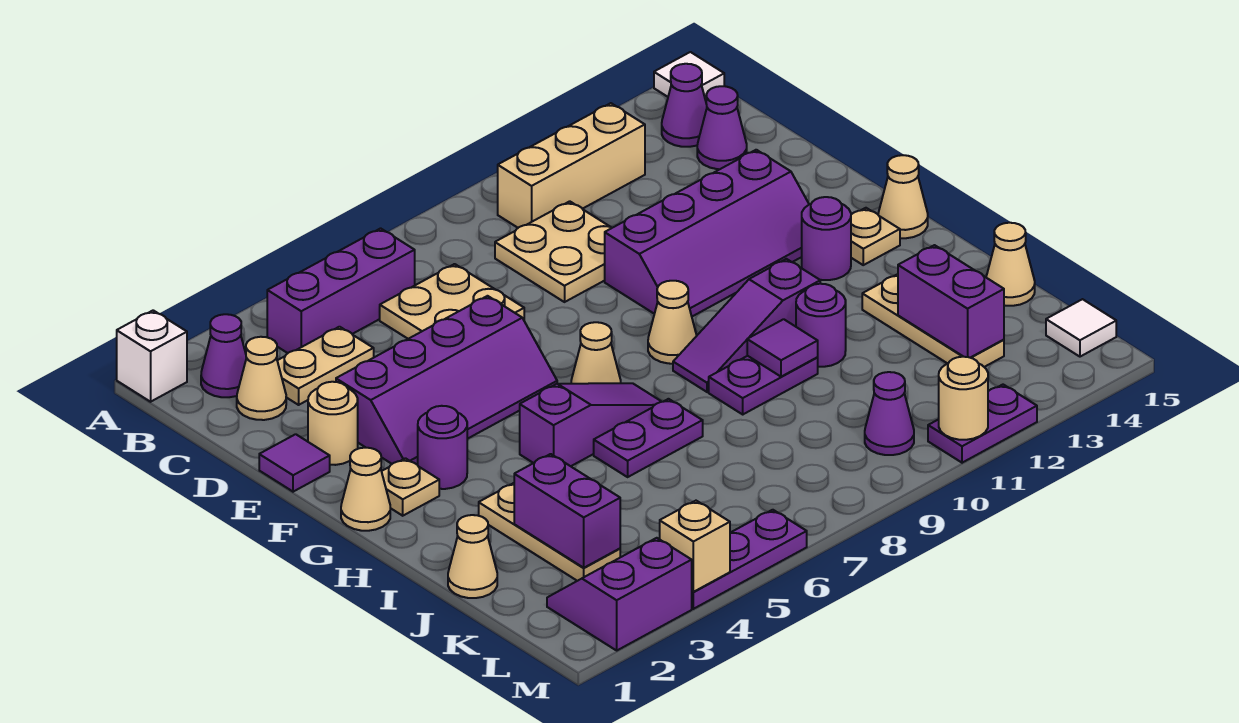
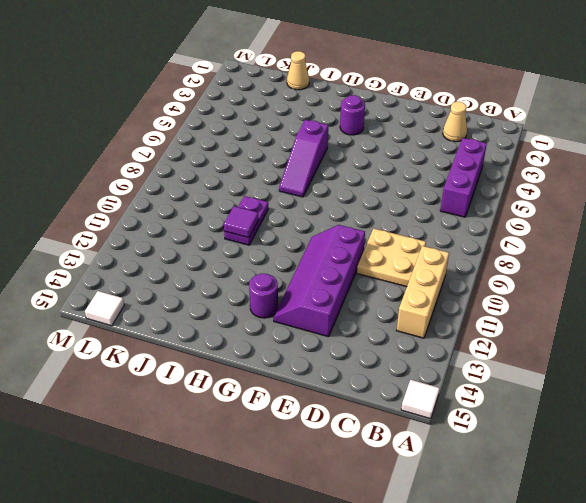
none -> white 1x1 brick [117,310,187,402]
none -> purple 1x1 cone [201,314,246,397]
none -> purple 1x1 cone [662,64,707,147]
none -> tan 1x2 plate [277,327,374,405]

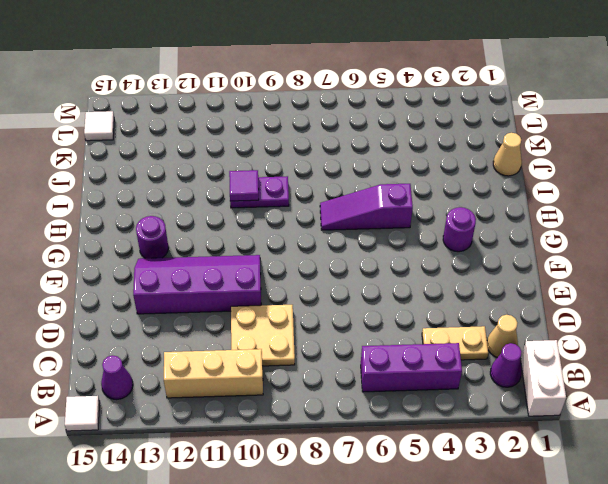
white 1x2 brick [521,340,566,416] -> white 1x1 brick [117,310,187,402]
none -> tan 2x2 plate [380,264,524,339]
none -> purple 1x1 cone [697,86,747,169]
none -> purple 1x1 tile [259,434,330,492]
none -> tan 1x1 round brick [308,382,358,465]

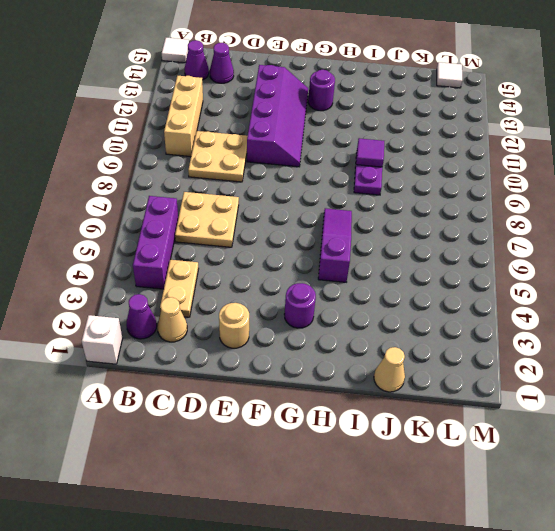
none -> purple 1x1 tile [259,434,330,492]
none -> purple 2x4 slope [336,296,557,465]
none -> tan 1x1 cone [341,448,390,531]
none -> tan 1x1 plate [382,458,439,516]

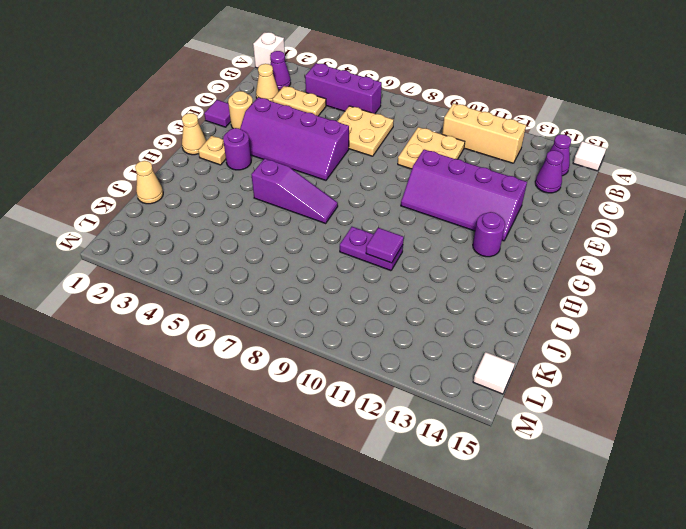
none -> tan 1x1 cone [571,322,621,384]
none -> tan 1x1 cone [648,281,697,364]
none -> tan 1x1 plate [851,208,900,265]
none -> tan 1x1 cone [878,155,928,238]

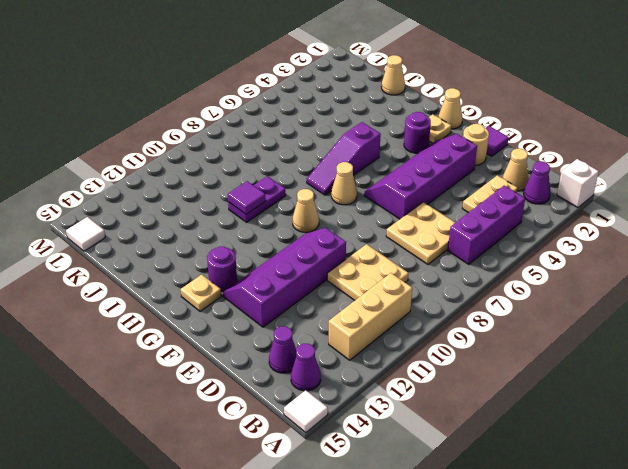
none -> tan 1x1 cone [878,155,928,238]
none -> purple 1x3 slope [673,259,820,392]
none -> tan 1x3 plate [479,483,620,581]
none -> purple 1x2 plate [594,399,703,477]

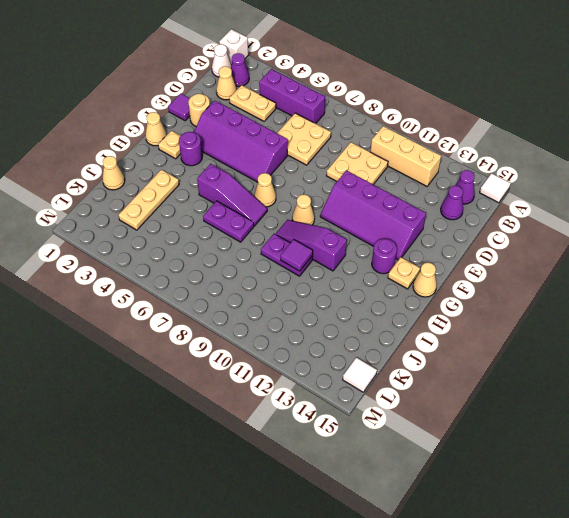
white 1x1 cone [212,44,231,77] -> none
none -> purple 1x1 round brick [796,284,846,367]
none -> tan 1x3 plate [862,274,1004,367]
none -> tan 1x1 cone [986,223,1035,306]
none -> purple 2x2 slope [547,538,692,650]

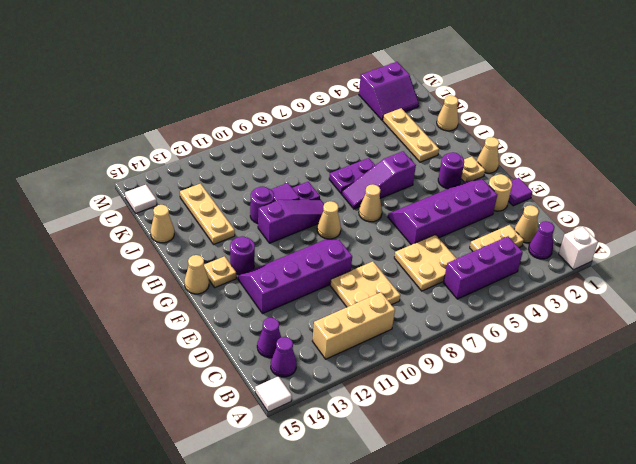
none -> purple 1x1 cone [865,372,914,455]
none -> purple 1x3 plate [692,510,807,609]
none -> purple 1x2 plate [928,385,1037,463]
none -> purple 1x2 brick [514,454,620,568]

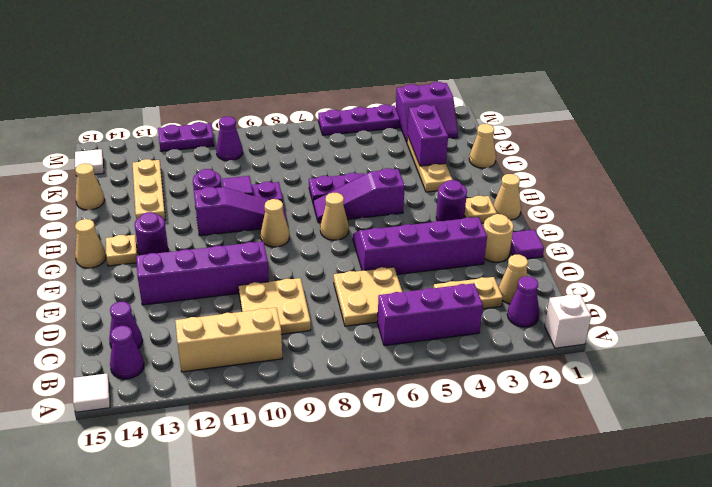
none -> purple 1x2 brick [898,245,1004,358]
none -> tan 1x1 brick [660,501,730,592]
none -> tan 1x1 round brick [939,357,988,440]

